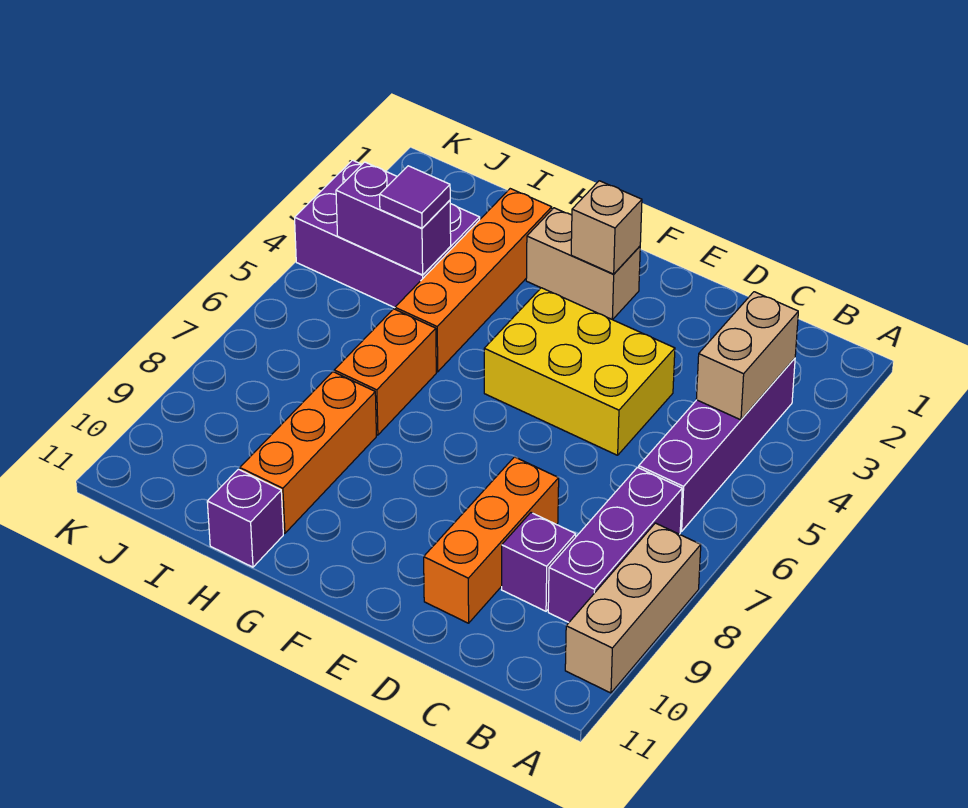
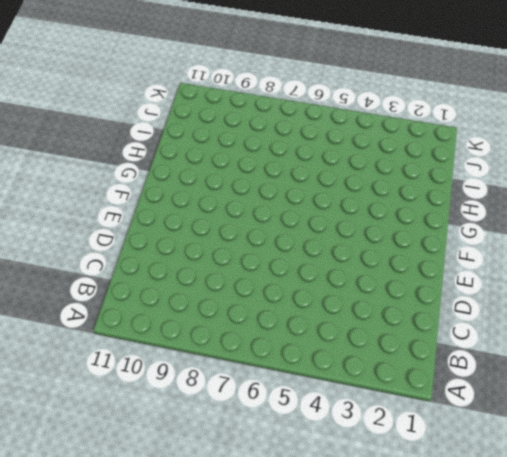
none -> tan 1x3 brick [565,523,701,693]
none -> purple 1x4 brick [639,358,795,532]
none -> purple 1x3 brick [548,467,682,622]

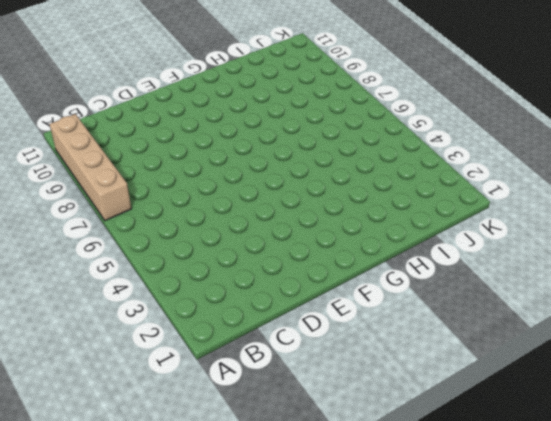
tan 1x4 brick [50,114,132,220] -> tan 1x3 brick [565,523,701,693]
none -> purple 1x4 brick [639,358,795,532]
none -> purple 1x3 brick [548,467,682,622]
none -> purple 1x1 brick [502,513,576,611]

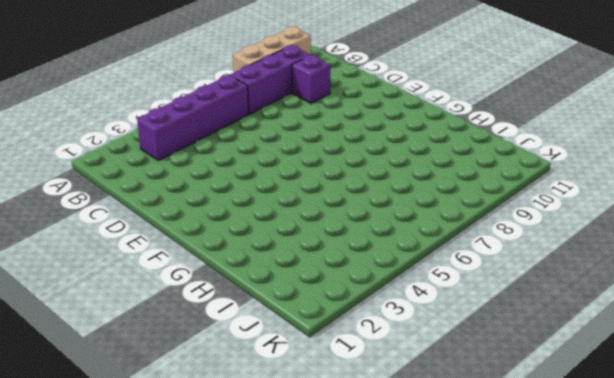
none -> yellow 2x3 brick [484,288,675,455]
none -> orange 1x3 brick [424,457,559,623]
none -> tan 1x2 brick [526,208,640,320]

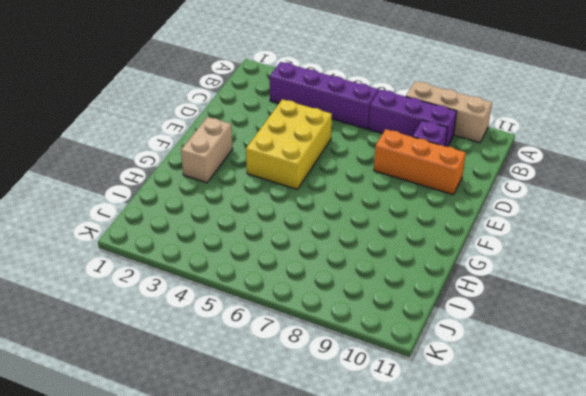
none -> orange 1x4 brick [395,189,552,372]
none -> orange 1x2 brick [334,309,436,435]
none -> orange 1x3 brick [240,372,376,533]

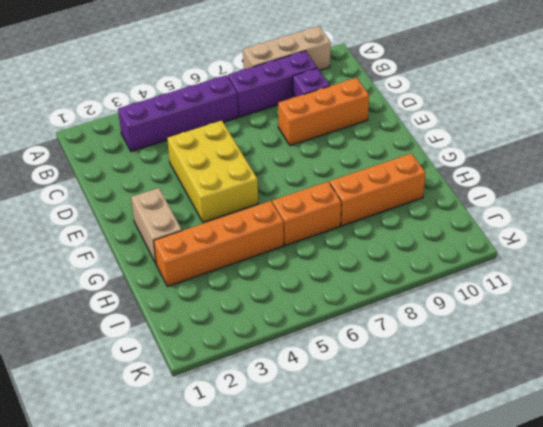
none -> purple 1x1 brick [207,469,283,567]
none -> purple 2x3 brick [295,160,480,308]
none -> tan 1x2 brick [696,292,798,420]

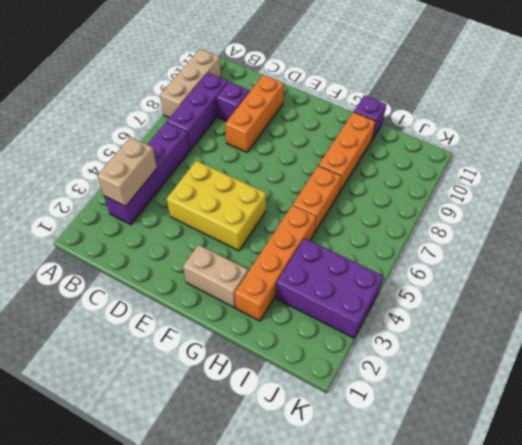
none -> tan 1x1 brick [571,181,642,274]
none -> purple 1x2 brick [336,162,451,275]
none -> purple 1x1 tile [380,166,450,228]

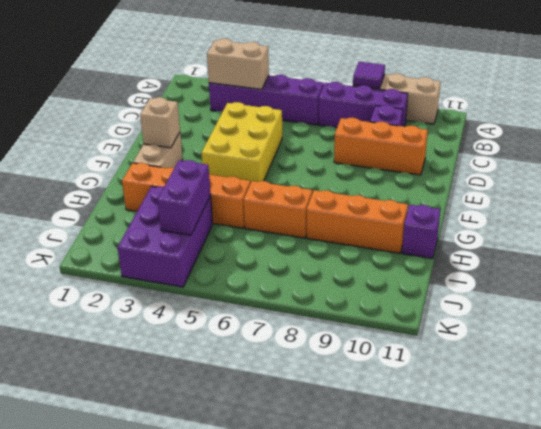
purple 1x1 tile [353,62,385,88] -> purple 1x1 tile moved to [380,166,450,228]

